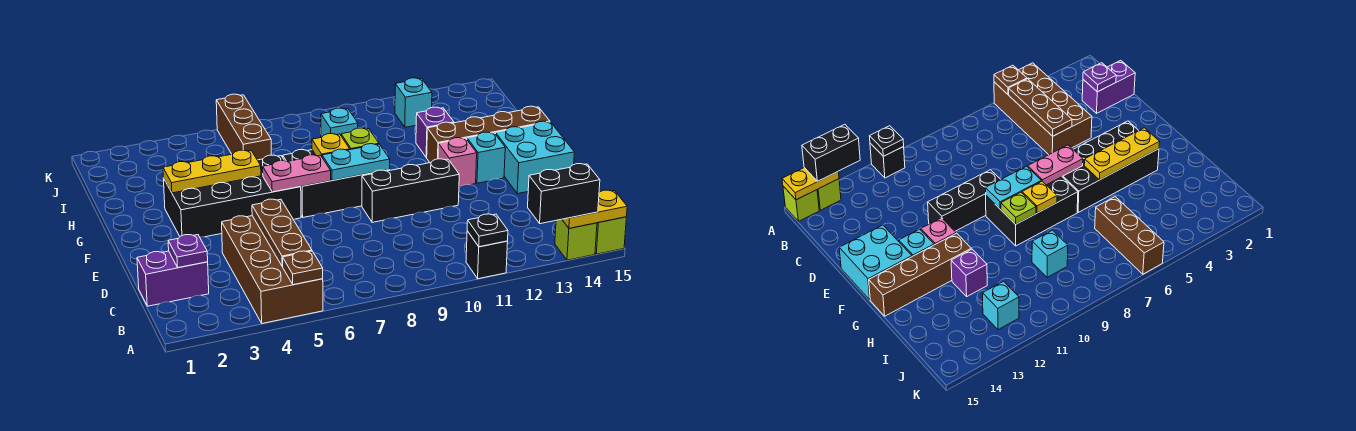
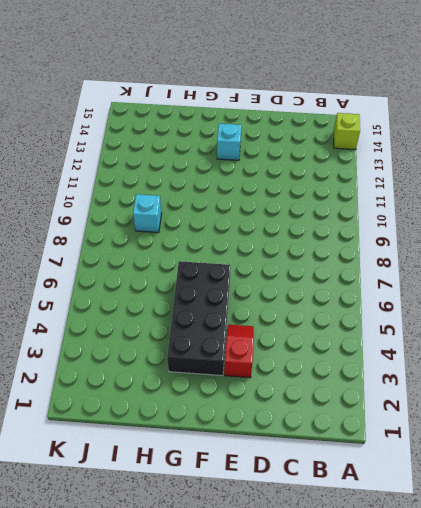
red 1x2 slope [224,325,254,378] -> none
none -> brown 2x4 brick [222,216,323,324]
none -> black 1x1 brick [466,231,508,279]
none -> lime 1x1 brick [595,217,626,254]

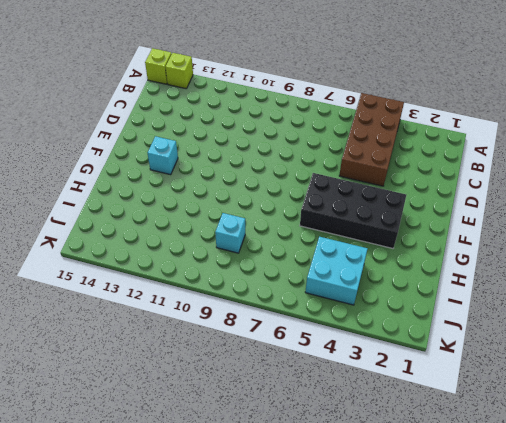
cyan 2x2 brick [305,237,367,305] -> cyan 2x2 brick moved to [496,121,574,194]
none -> black 1x1 brick [466,231,508,279]
none -> purple 1x2 brick [137,251,209,306]
none -> black 1x3 brick [362,159,459,222]

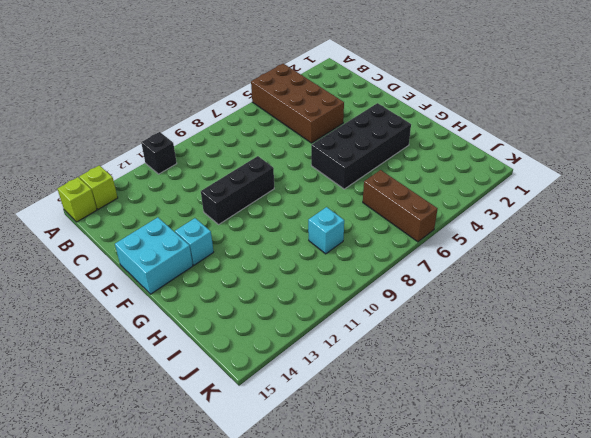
none -> purple 1x2 brick [137,251,209,306]
none -> black 2x3 brick [283,150,390,217]
none -> pink 1x1 brick [438,138,477,187]

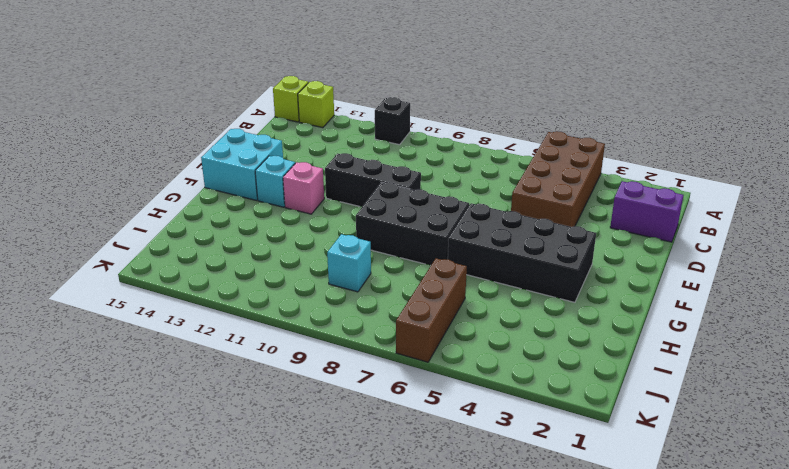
none -> brown 1x4 brick [426,106,550,163]
none -> purple 1x1 brick [416,107,454,157]
none -> cyan 1x1 brick [395,78,432,127]

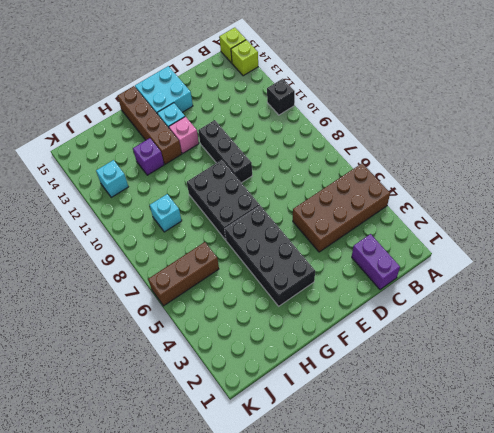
none -> brown 1x1 plate [282,251,323,285]
none -> black 1x1 plate [467,214,508,247]
none -> yellow 1x2 plate [562,190,627,228]

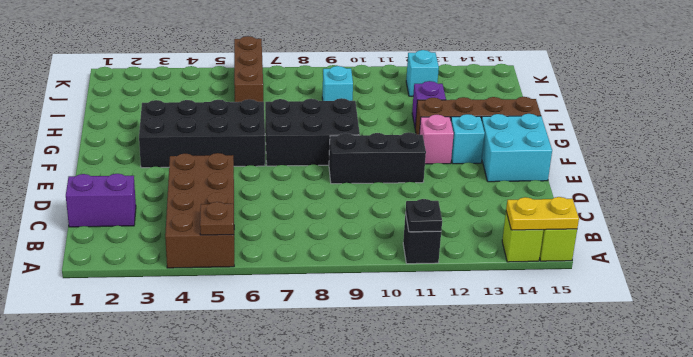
none -> brown 1x3 plate [252,199,312,266]
none -> purple 1x1 plate [168,235,208,268]
none -> pink 1x2 plate [263,155,331,192]

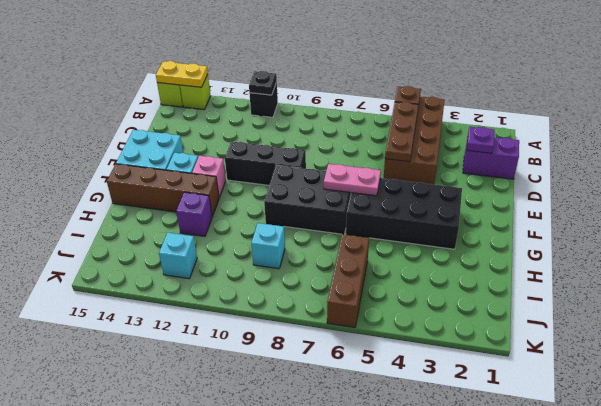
none -> cyan 1x2 plate [322,144,390,180]
none -> yellow 1x3 plate [163,150,261,193]
none -> yellow 1x1 plate [312,134,350,156]

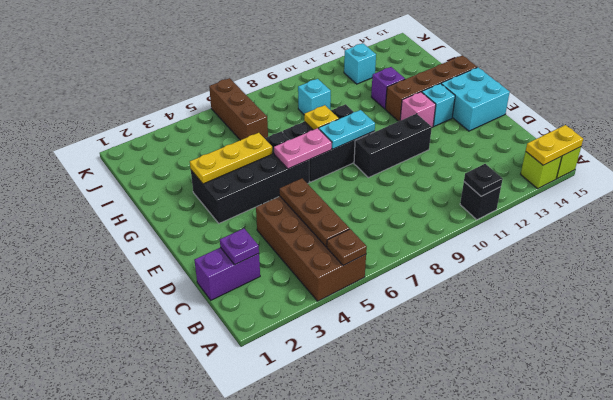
none -> lime 1x1 plate [341,128,379,150]
none -> black 1x2 brick [528,164,600,224]

